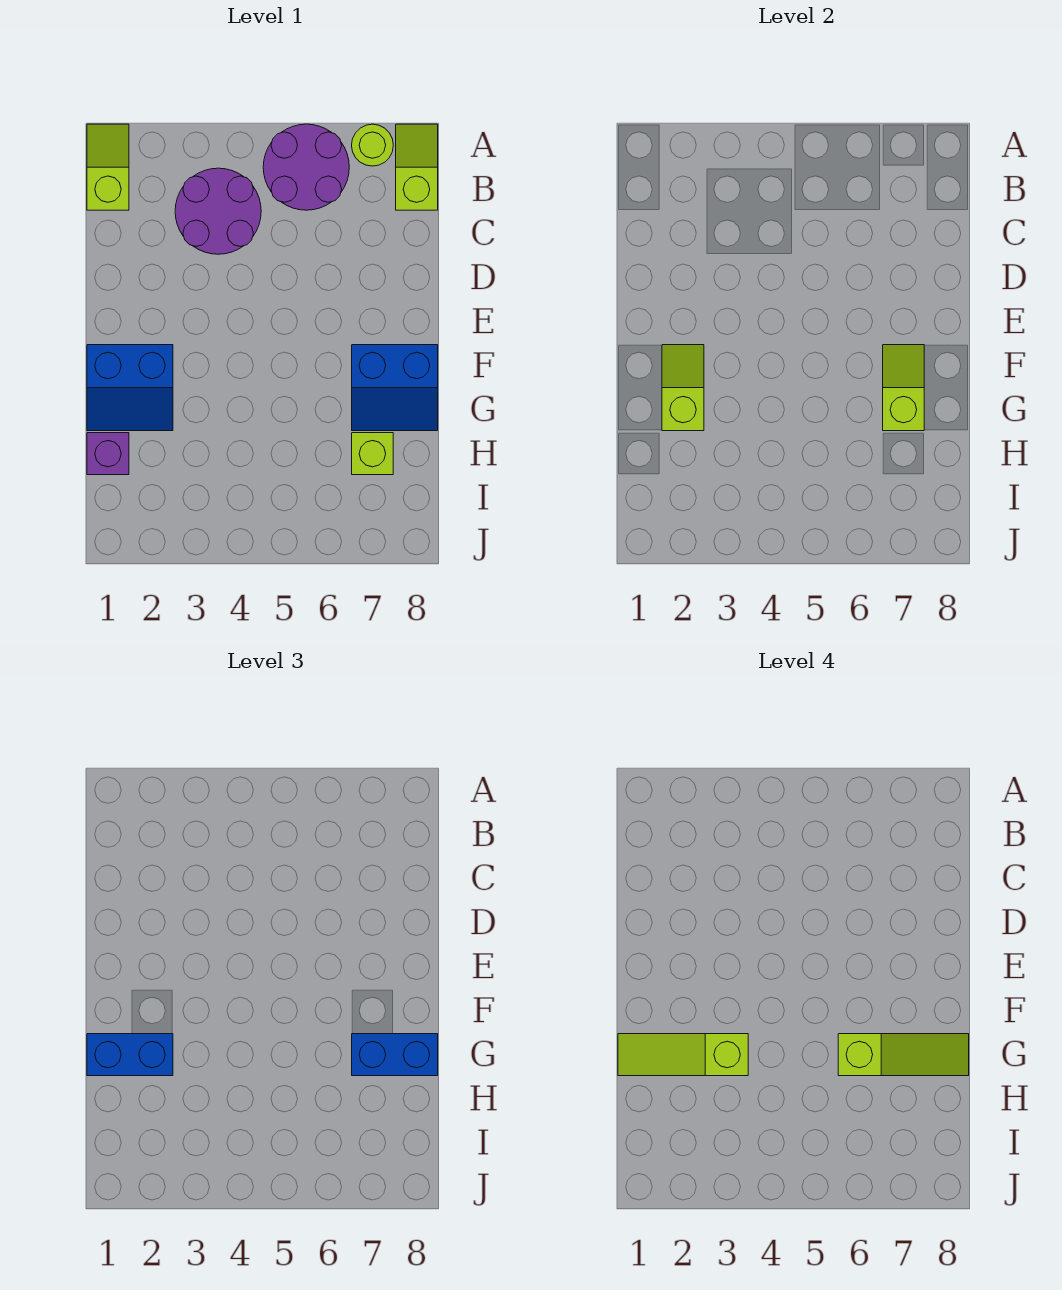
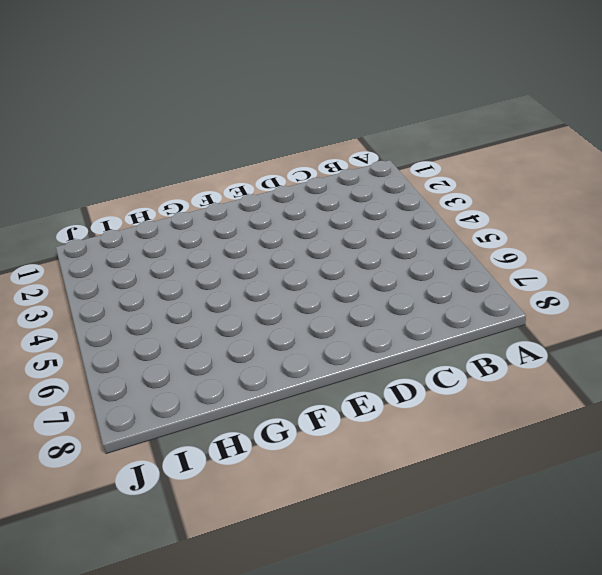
none -> lime 1x2 slope [87,124,129,210]
none -> purple 2x2 round brick [263,124,349,210]
none -> lime 1x1 round brick [352,124,393,166]

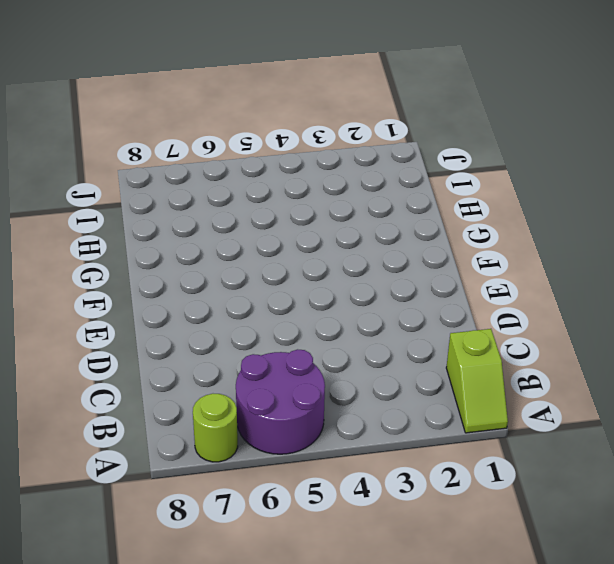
none -> lime 1x2 slope [396,124,438,210]
none -> purple 2x2 round brick [175,168,261,254]
none -> blue 2x2 slope [87,345,173,431]

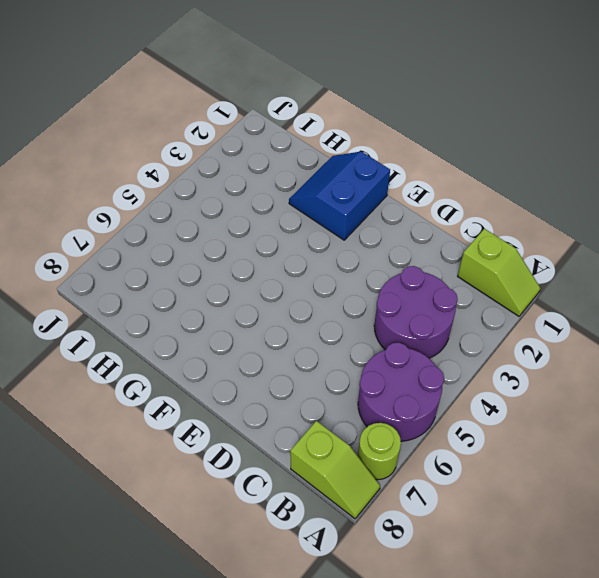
none -> blue 2x2 slope [352,345,438,431]
none -> purple 1x1 brick [87,433,129,475]
none -> lime 1x1 brick [352,433,393,475]

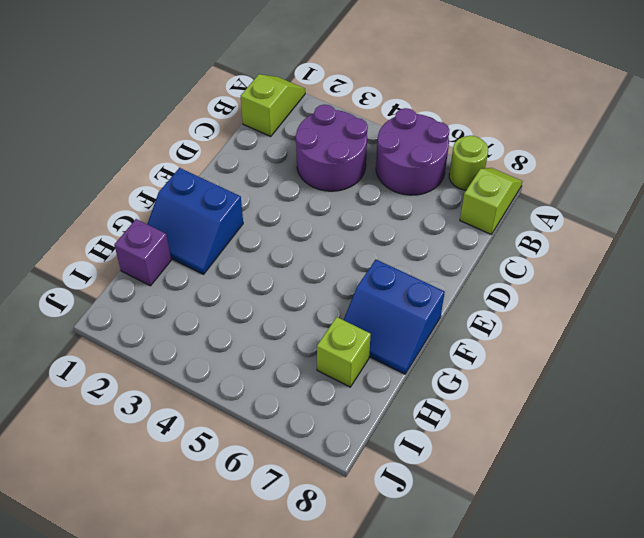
none -> lime 1x2 slope [662,345,704,431]
none -> lime 1x2 slope [883,345,924,431]
none -> blue 1x2 brick [87,1034,173,1076]

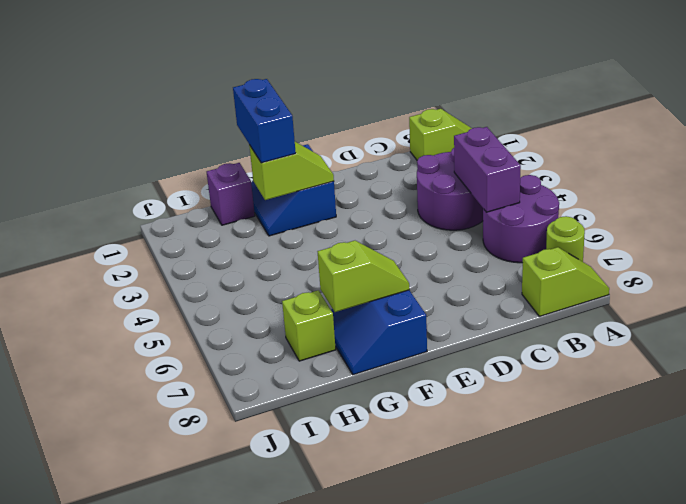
purple 1x2 brick [454,127,521,212] -> none
none -> blue 1x2 brick [352,1034,438,1076]
none -> lime 1x3 slope [618,1034,748,1076]
none -> lime 1x3 slope [838,1034,969,1076]

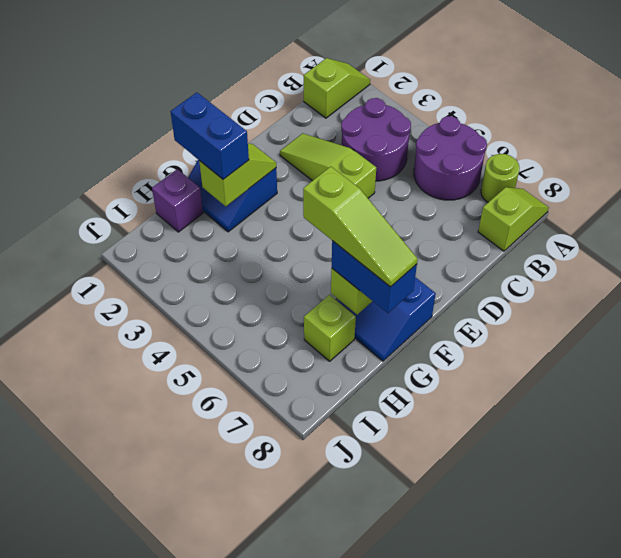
lime 1x3 slope [280,133,376,198] -> lime 1x3 slope moved to [618,1034,748,1076]

